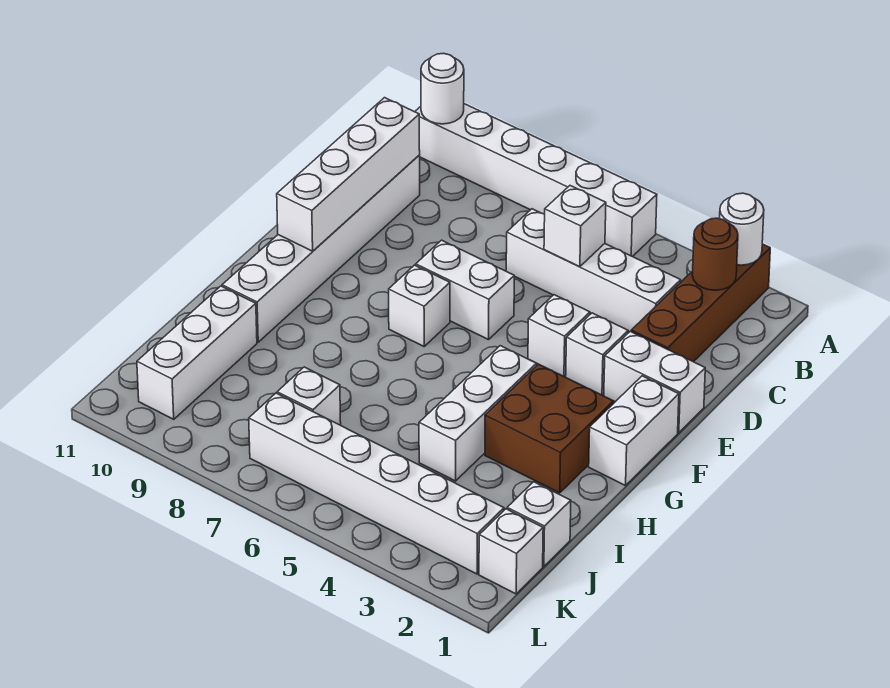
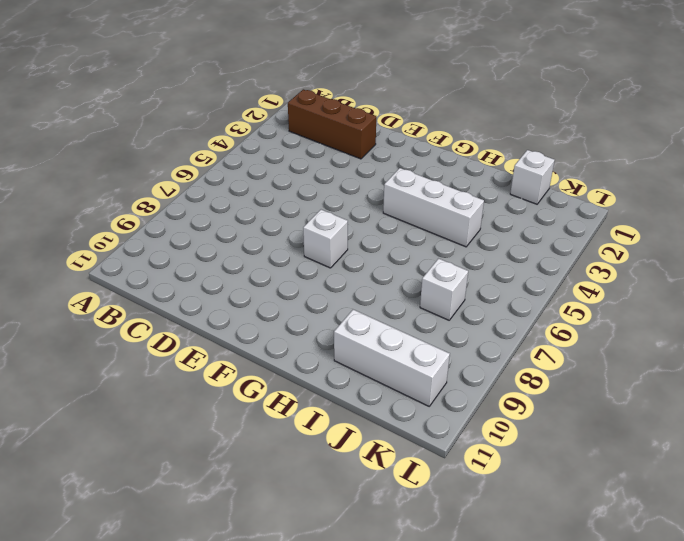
brown 1x3 brick [288,89,376,159] -> brown 1x4 brick [631,244,770,362]
none -> white 1x6 brick [415,104,657,257]
none -> white 1x4 brick [506,209,681,332]
none -> white 1x6 brick [222,155,420,342]

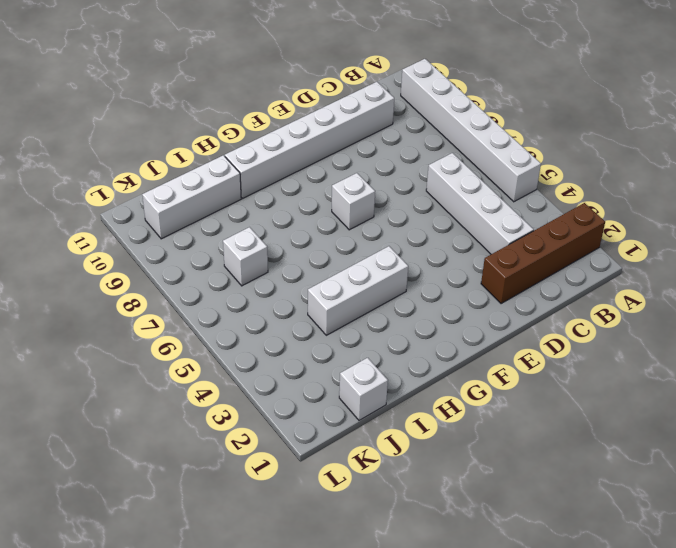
none -> white 1x2 brick [604,331,705,433]
none -> white 1x1 brick [566,313,628,395]
none -> white 1x1 brick [528,295,590,377]

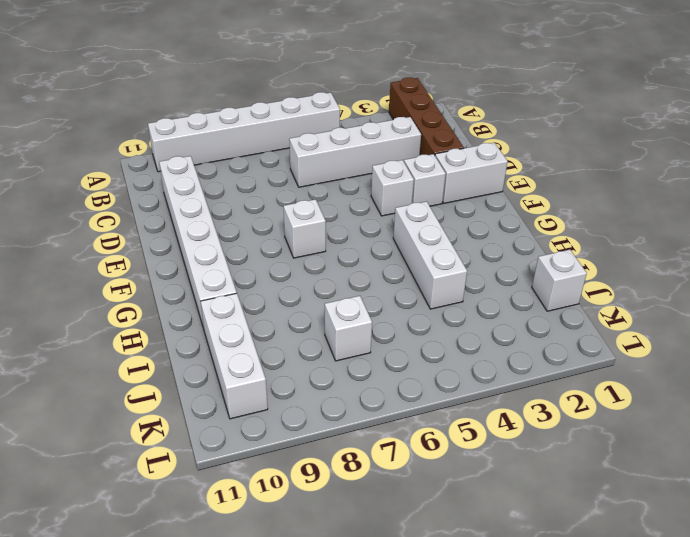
none -> white 1x2 brick [416,240,514,340]
none -> white 1x2 brick [589,376,679,486]
none -> brown 2x2 brick [485,364,613,493]

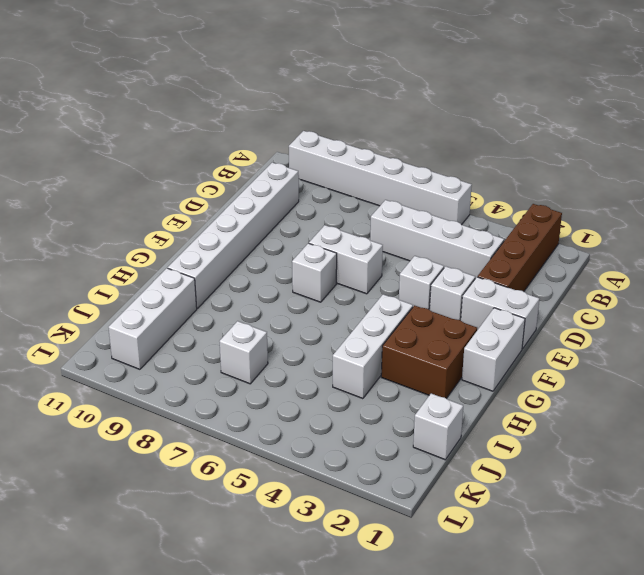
none -> white 1x1 brick [479,509,543,594]
none -> white 1x6 brick [249,393,504,574]
none -> white 1x1 round brick [720,193,764,265]

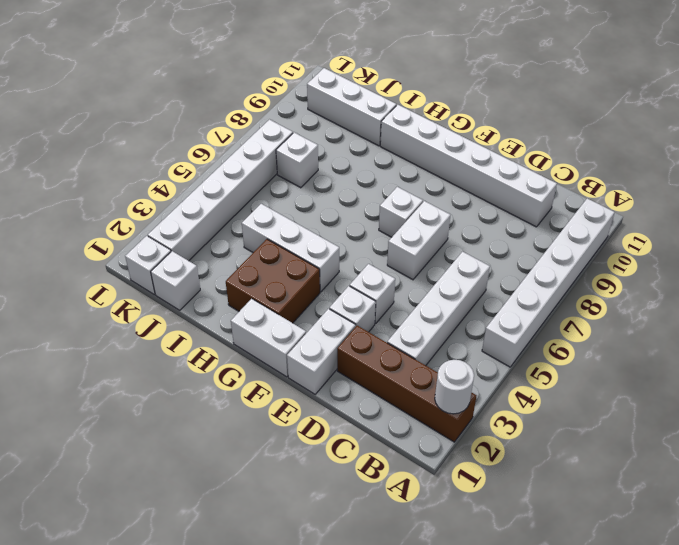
none -> white 1x1 round brick [421,53,464,124]
none -> brown 1x1 round brick [692,218,738,290]
none -> white 1x1 brick [544,186,606,267]

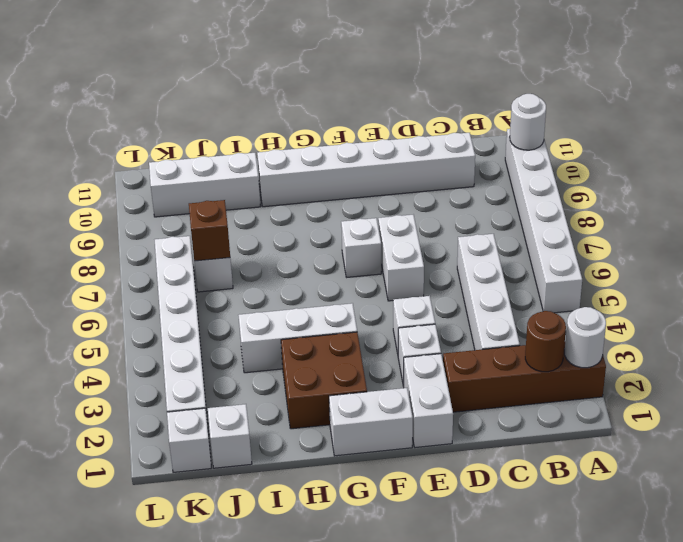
brown 1x1 brick [189,200,230,261] -> none
none -> white 1x1 brick [544,186,606,267]
none -> white 1x4 brick [277,98,420,251]

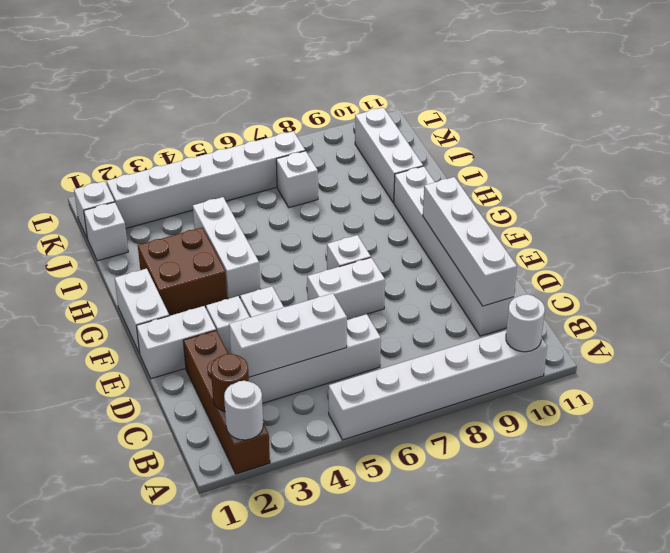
white 1x3 brick [229,293,347,377] -> white 1x1 brick [544,186,606,267]

